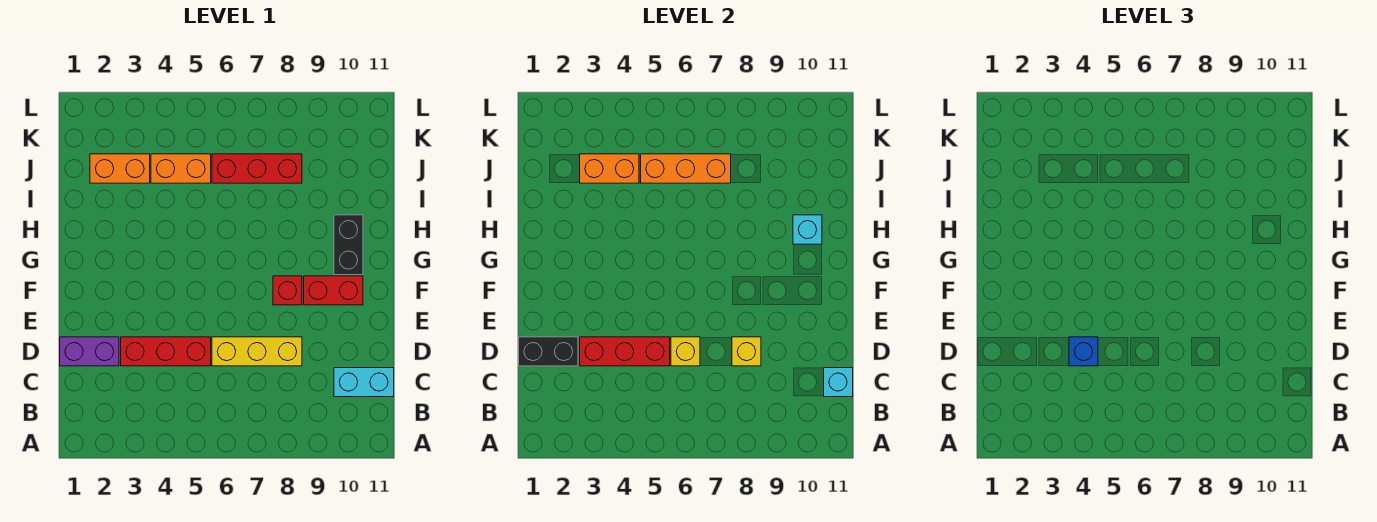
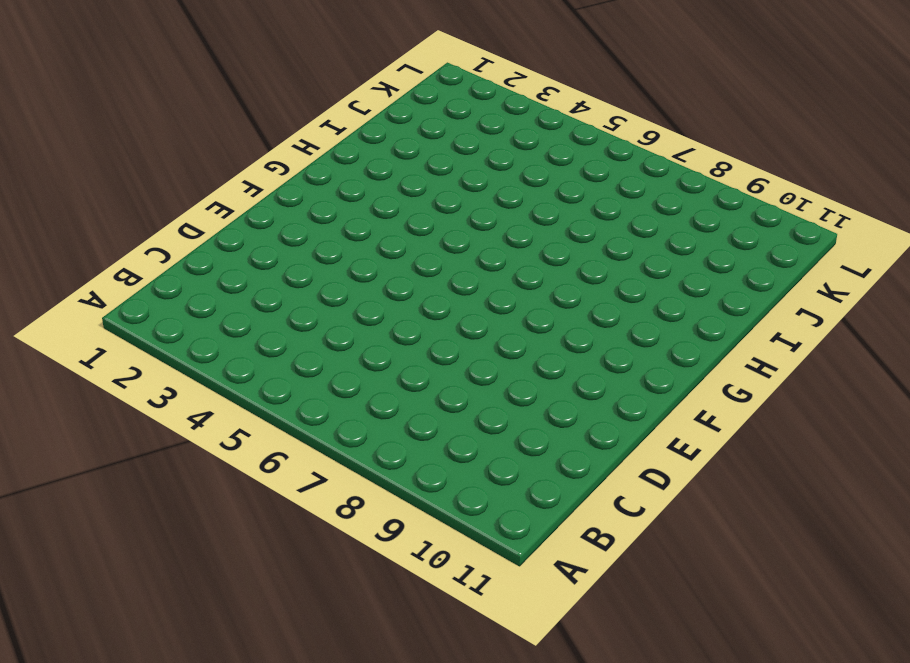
none -> cyan 1x2 brick [334,368,394,397]
none -> purple 1x2 brick [60,337,119,366]
none -> red 1x3 brick [121,337,211,366]

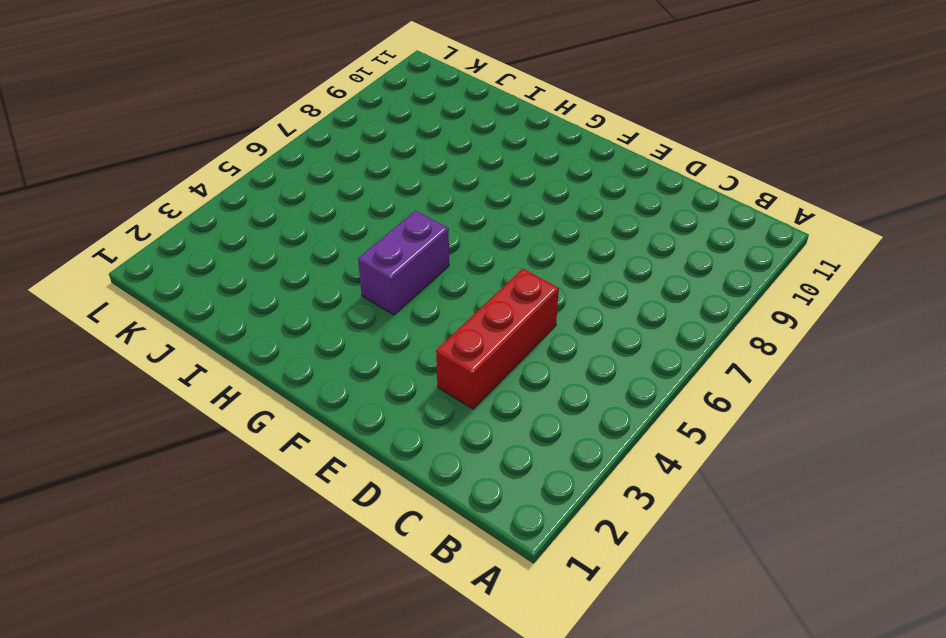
purple 1x2 brick [358,210,449,315] -> purple 1x2 brick moved to [60,337,119,366]
none -> cyan 1x2 brick [334,368,394,397]
none -> yellow 1x3 brick [212,337,302,366]
none -> red 1x1 brick [273,276,302,305]

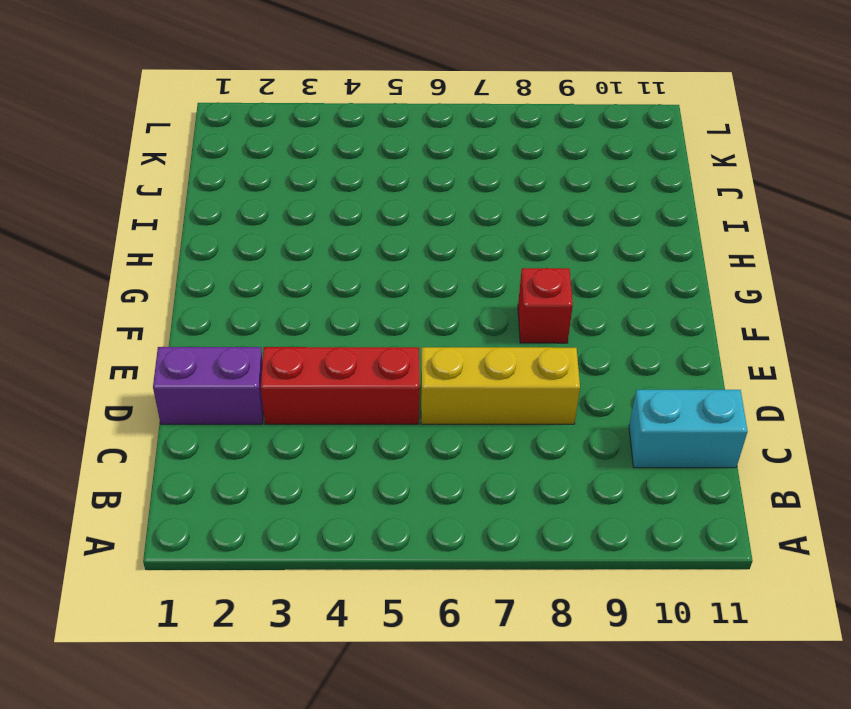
none -> red 1x2 brick [304,276,363,305]
none -> black 1x2 brick [334,215,363,275]
none -> orange 1x2 brick [90,154,150,183]

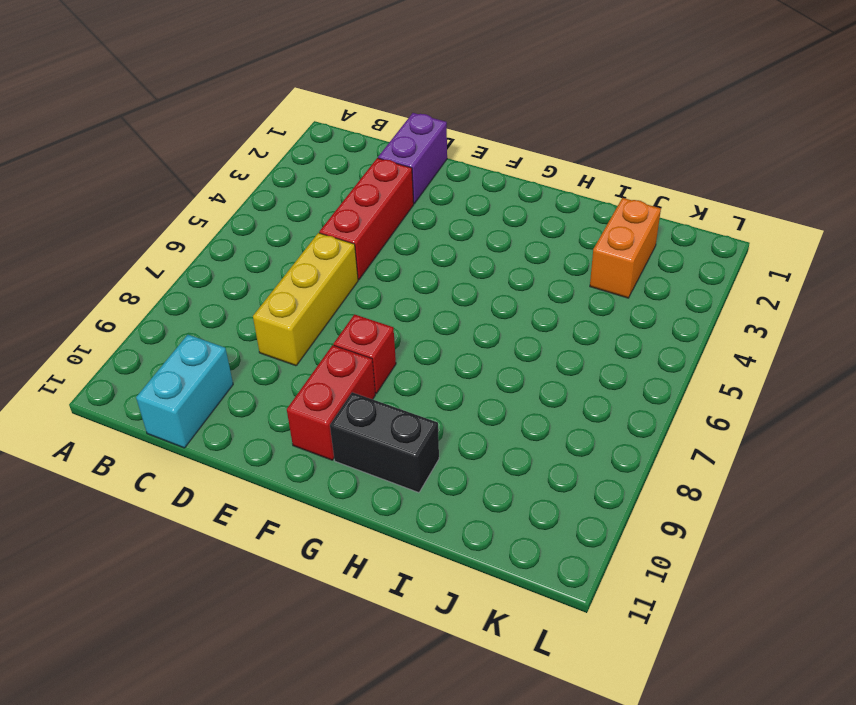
none -> orange 1x2 brick [151,154,211,183]
none -> red 1x3 brick [212,154,302,183]
none -> cyan 1x1 brick [824,368,853,397]

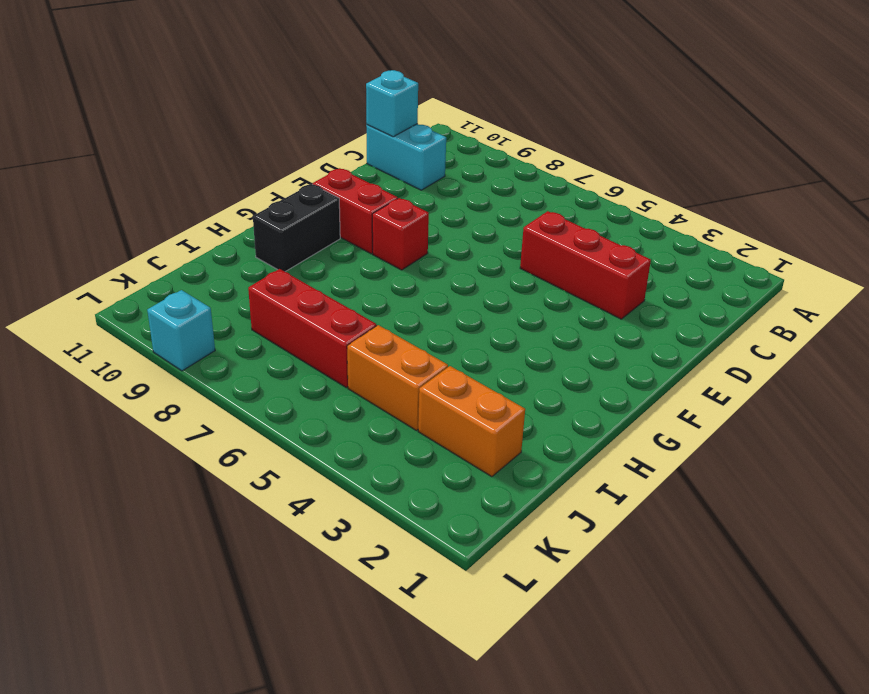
cyan 1x1 brick [147,290,215,371] -> cyan 1x1 brick moved to [793,215,822,244]
none -> purple 1x2 brick [60,337,119,366]
none -> yellow 1x3 brick [212,337,302,366]
none -> black 1x2 brick [519,337,578,366]

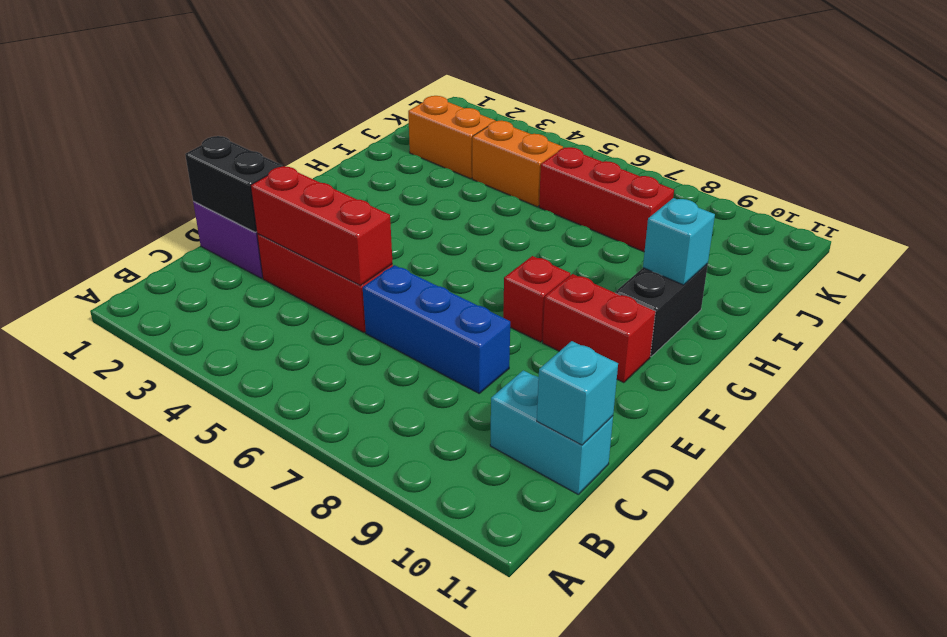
blue 1x3 brick [363,265,510,393] -> yellow 1x3 brick [212,337,302,366]
none -> yellow 1x1 brick [671,337,700,366]
none -> yellow 1x1 brick [732,337,761,366]
none -> orange 1x2 brick [580,154,639,183]

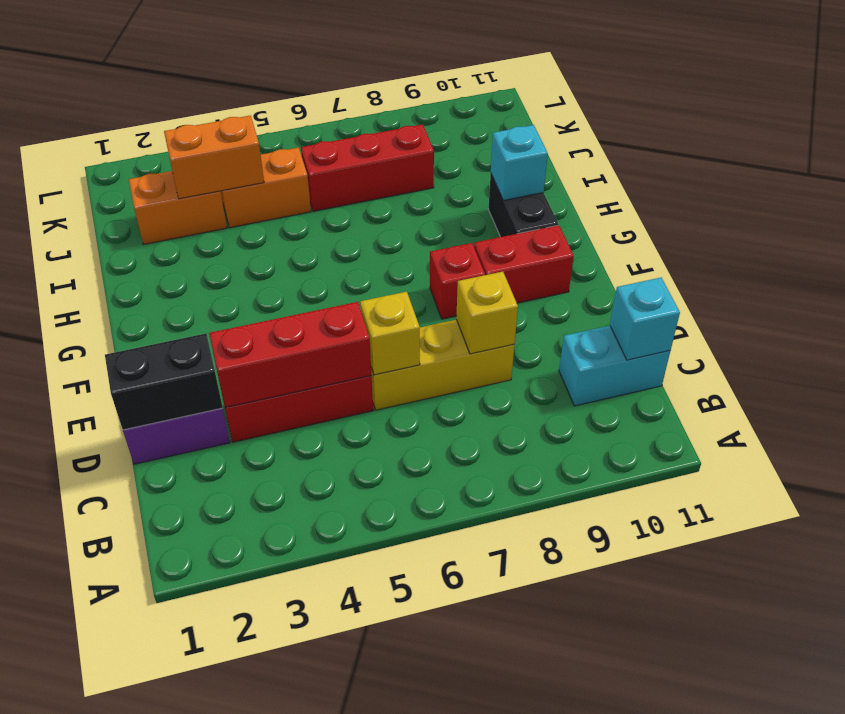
none -> orange 1x3 brick [641,154,731,183]
none -> blue 1x1 brick [1069,337,1098,366]

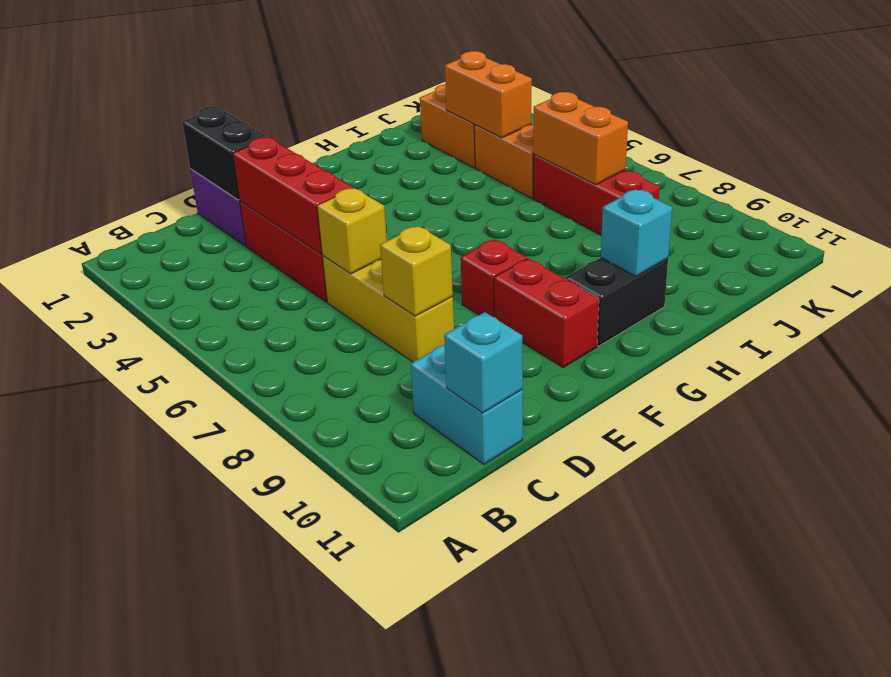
orange 1x2 brick [533,92,628,185] -> orange 1x3 brick [641,154,731,183]
none -> blue 1x1 brick [1069,337,1098,366]

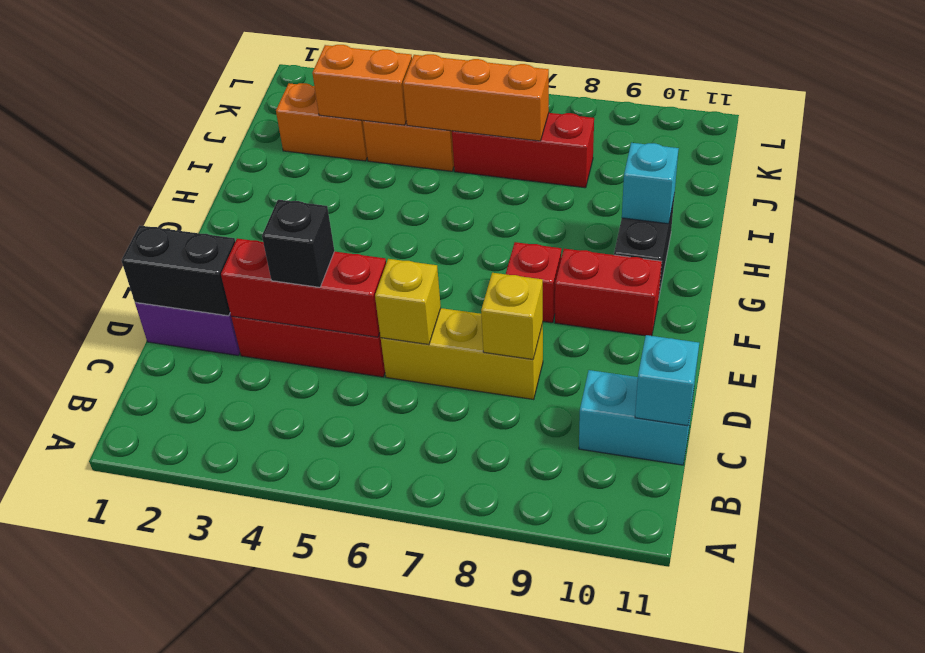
black 1x1 brick [262,200,334,287] -> blue 1x1 brick [1069,337,1098,366]

